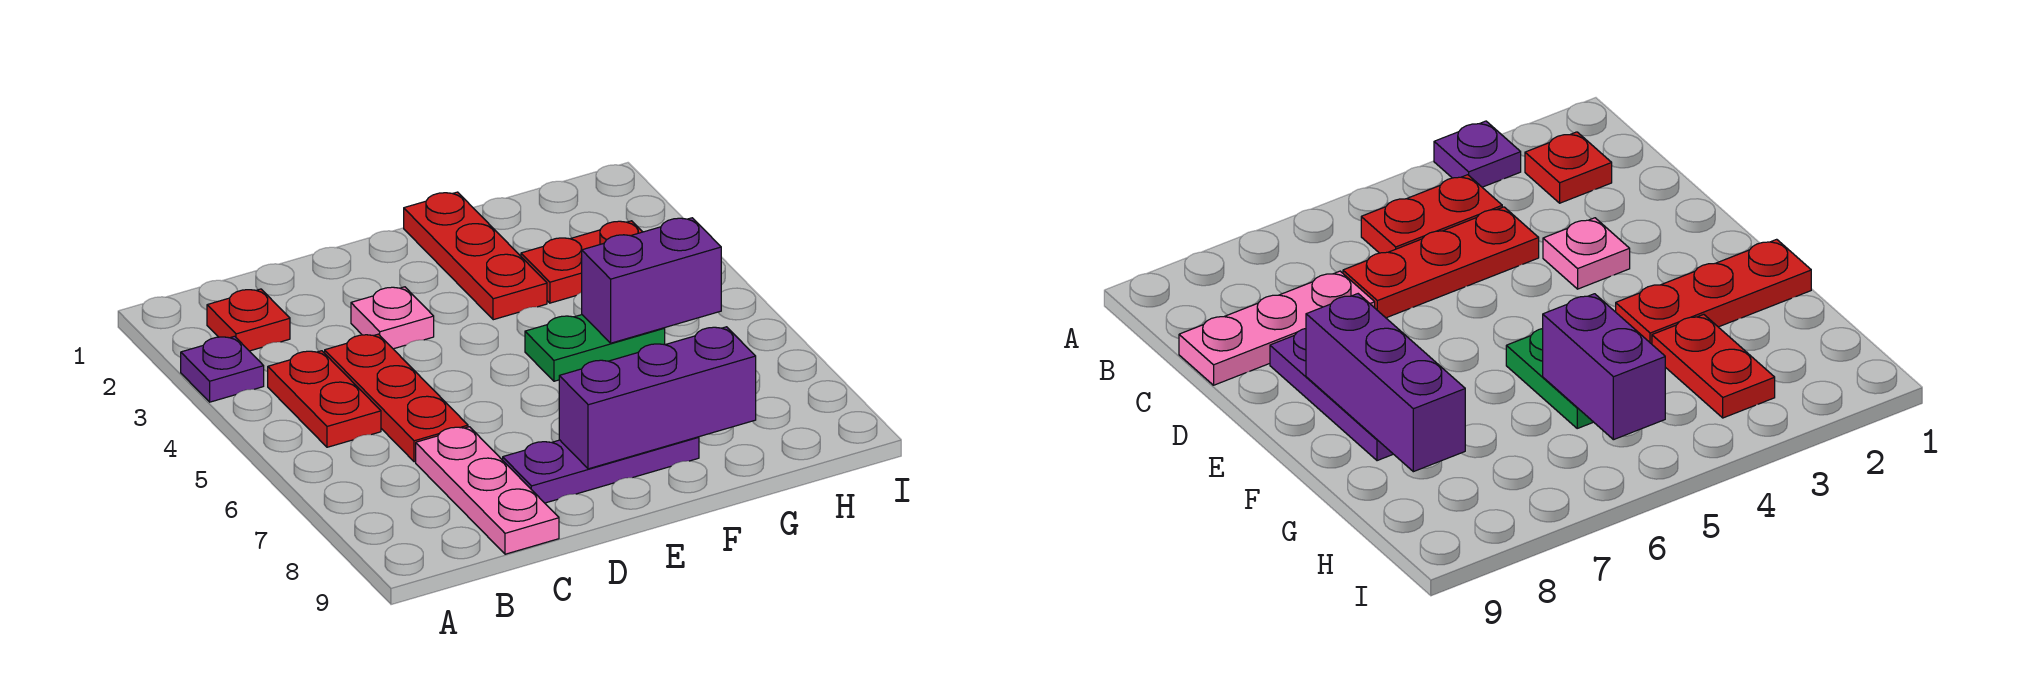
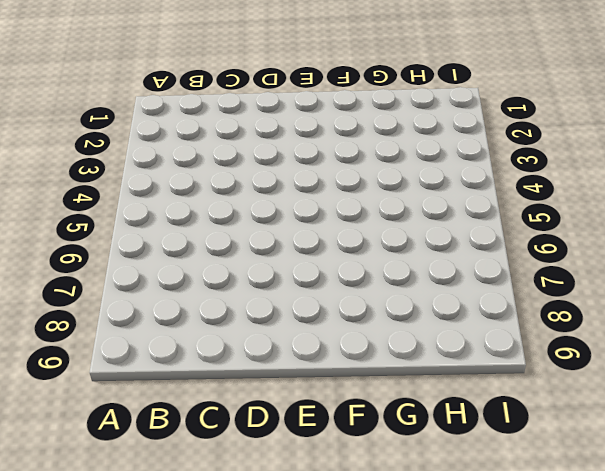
none -> purple 1x1 plate [181,336,264,402]
none -> red 1x1 plate [207,289,290,351]
none -> red 1x2 plate [268,351,381,447]

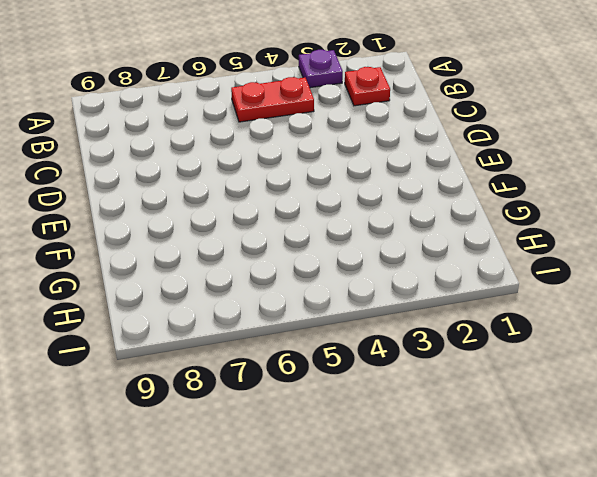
none -> red 1x3 plate [325,334,468,462]
none -> pink 1x3 plate [416,427,559,554]
none -> pink 1x1 plate [351,287,434,349]

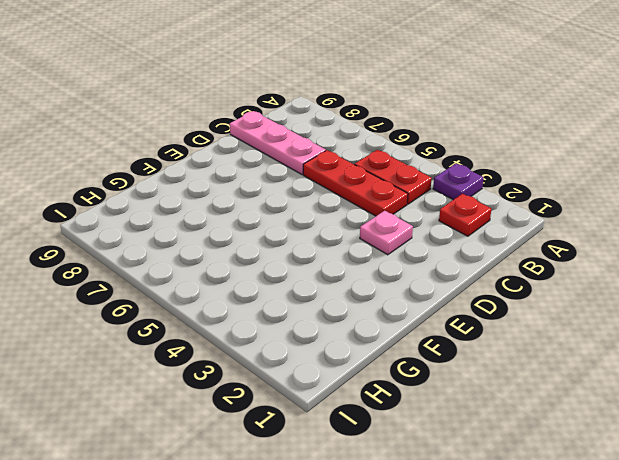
none -> purple 1x3 plate [503,437,699,503]
none -> red 1x3 plate [404,192,547,320]
none -> green 1x2 plate [525,315,665,381]

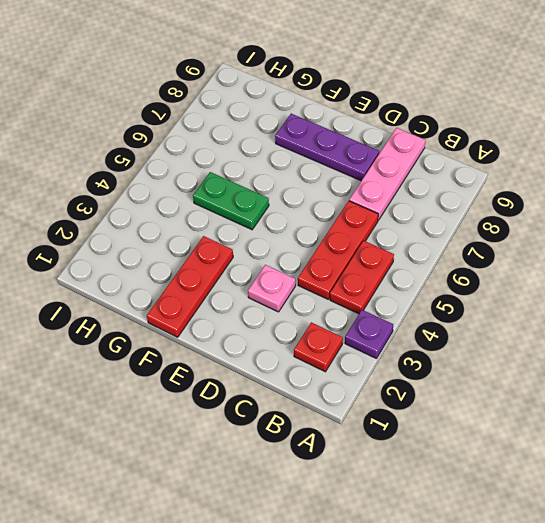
none -> red 1x2 plate [521,221,642,303]
none -> purple 1x3 brick [559,327,756,469]
none -> purple 1x2 brick [582,218,721,343]

